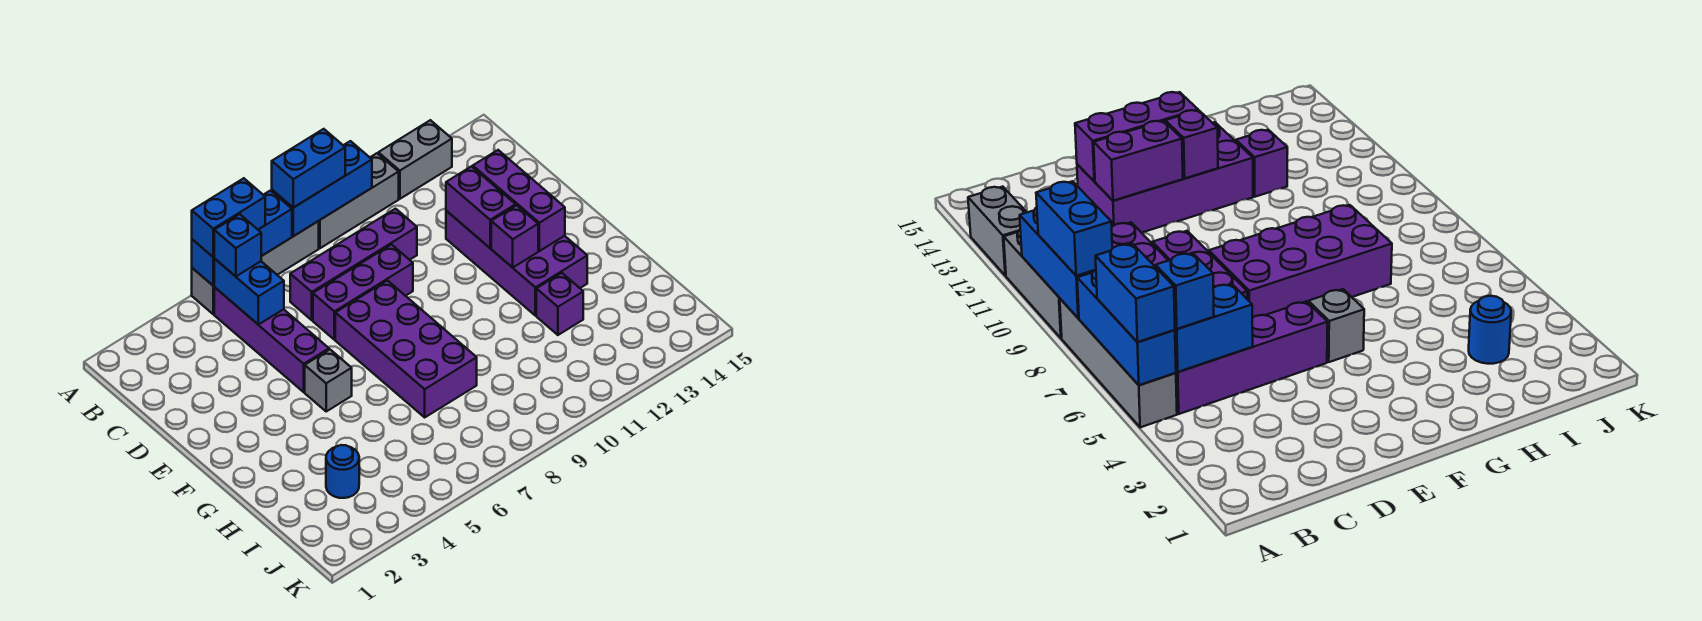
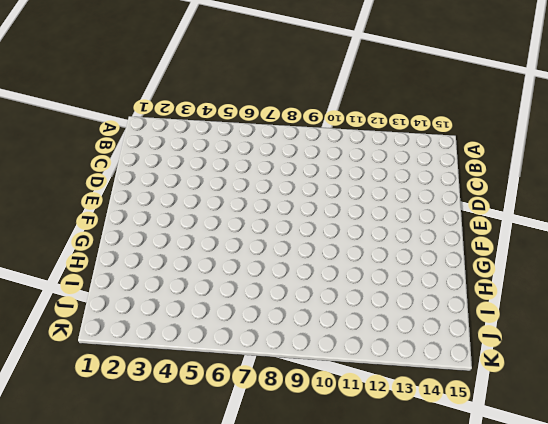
none -> grey 1x4 brick [192,221,319,314]
none -> grey 1x3 brick [319,153,399,248]
none -> grey 1x2 brick [378,120,452,199]

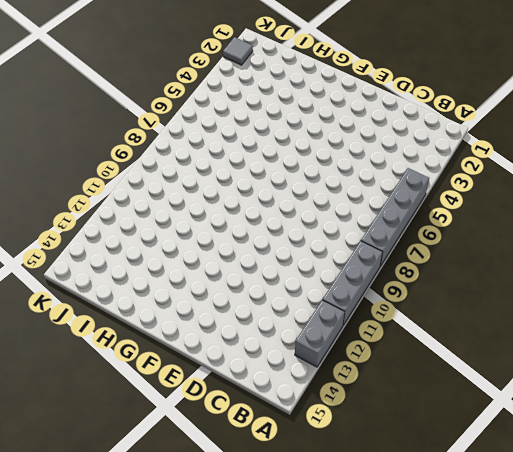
grey 1x1 tile [223,37,253,65] -> none
none -> purple 1x4 brick [214,287,329,392]
none -> purple 1x4 brick [290,209,417,320]
none -> purple 1x3 brick [313,245,413,340]

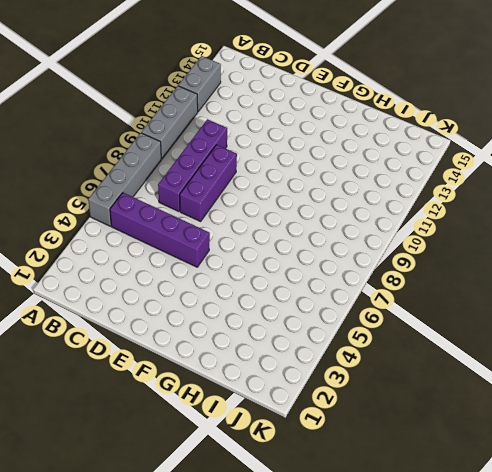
none -> purple 2x4 brick [446,211,587,316]
none -> purple 2x4 brick [335,281,477,417]
none -> grey 1x1 brick [305,350,352,411]

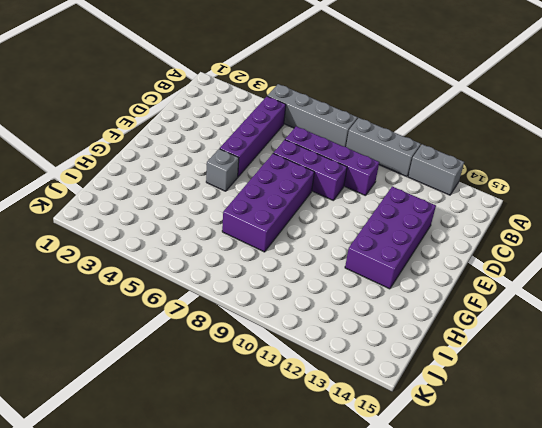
none -> purple 1x1 brick [536,273,583,335]
none -> blue 1x1 round brick [326,445,359,498]
none -> blue 1x3 brick [192,191,292,286]

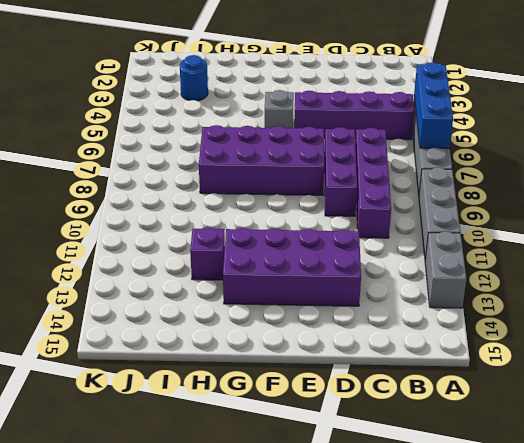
none -> blue 1x3 brick [272,141,372,236]
none -> blue 1x2 brick [214,259,284,325]
none -> purple 1x2 brick [446,166,516,248]

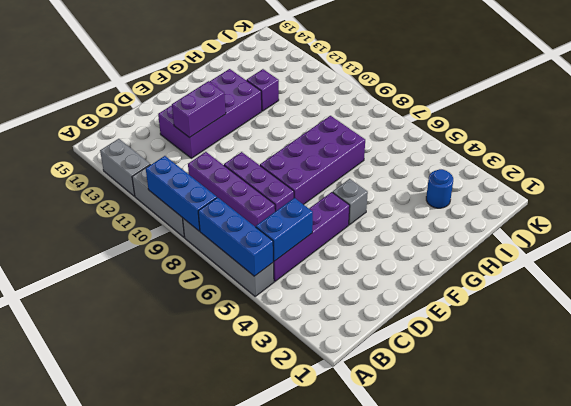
none -> purple 1x3 brick [473,150,565,251]
none -> purple 1x1 brick [491,205,538,267]
none -> blue 1x2 brick [192,178,265,257]

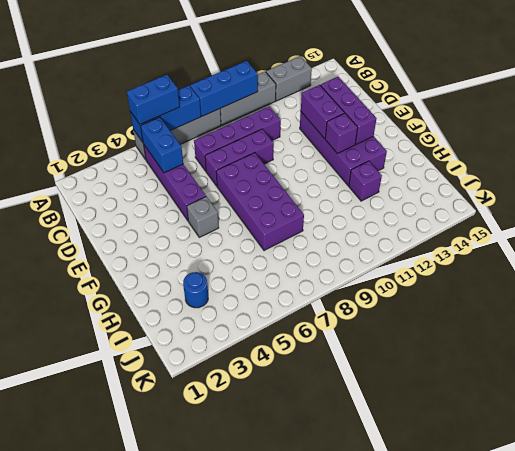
none -> blue 1x2 brick [272,129,345,208]
none -> blue 1x1 brick [214,214,261,276]

